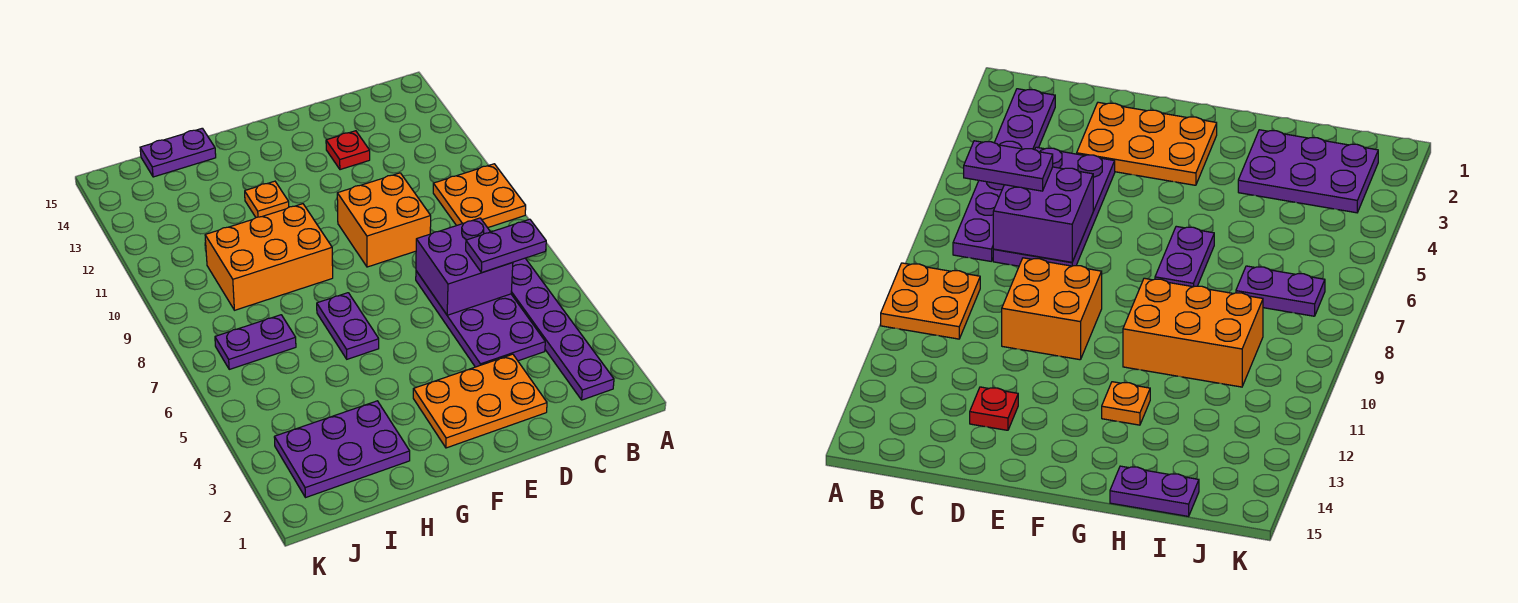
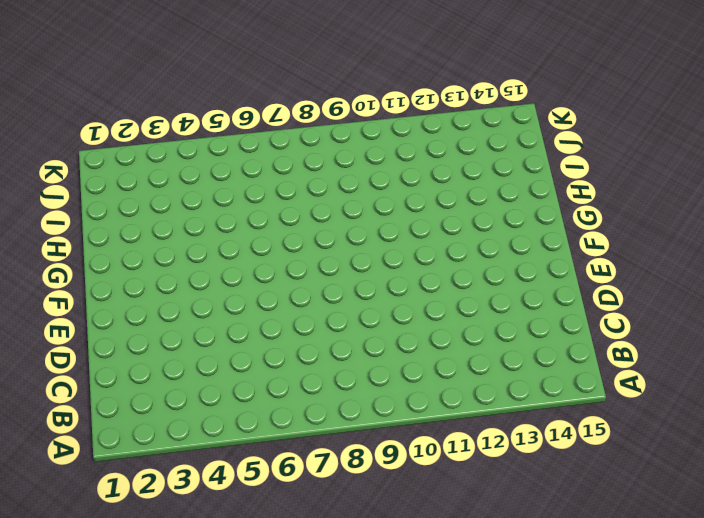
none -> orange 2x2 plate [433,164,526,228]
none -> purple 1x6 plate [511,258,614,400]
none -> purple 2x4 plate [416,271,545,367]

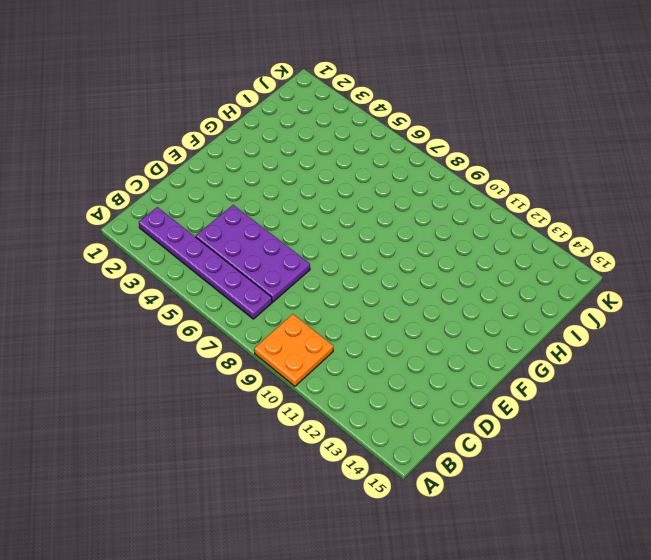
none -> orange 2x3 plate [413,354,547,448]
none -> orange 2x2 brick [337,173,431,267]
none -> red 1x1 plate [326,131,370,170]

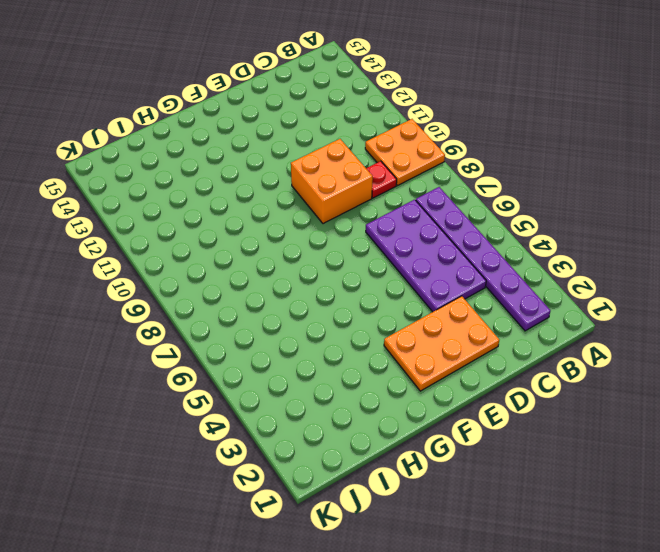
red 1x1 plate [366,161,397,198] -> red 1x1 plate moved to [326,131,370,170]
none -> purple 1x2 plate [317,293,379,359]
none -> orange 2x3 brick [205,204,333,310]
none -> orange 1x1 plate [245,181,289,217]

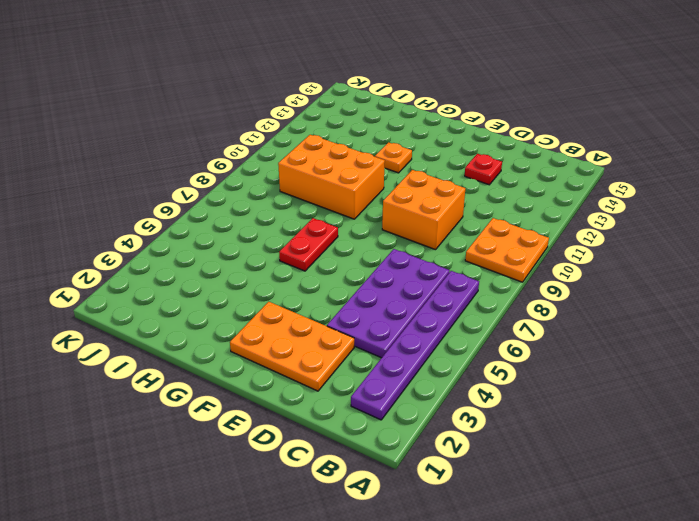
red 1x2 plate [279,218,338,271] -> purple 1x2 plate [317,293,379,359]
none -> purple 2x3 plate [274,401,410,498]
none -> purple 1x2 plate [140,128,216,177]
none -> purple 1x2 plate [215,315,296,369]

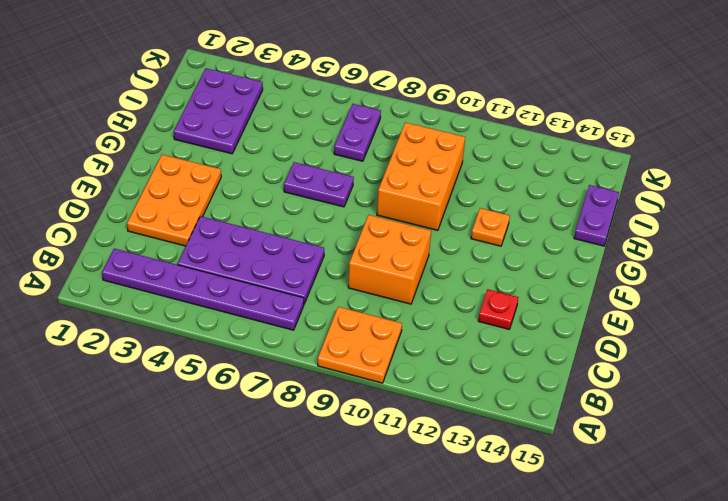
none -> purple 2x2 brick [416,218,513,315]
none -> purple 1x2 plate [466,219,546,273]

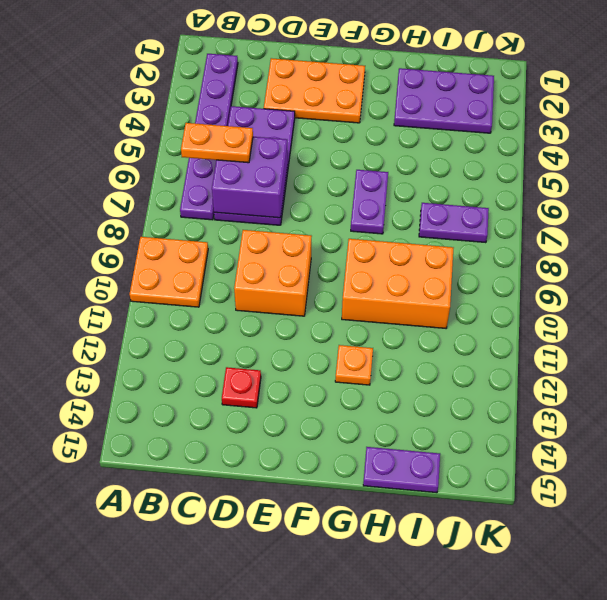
orange 1x2 plate [181,123,253,163] -> purple 1x2 plate [466,219,546,273]

